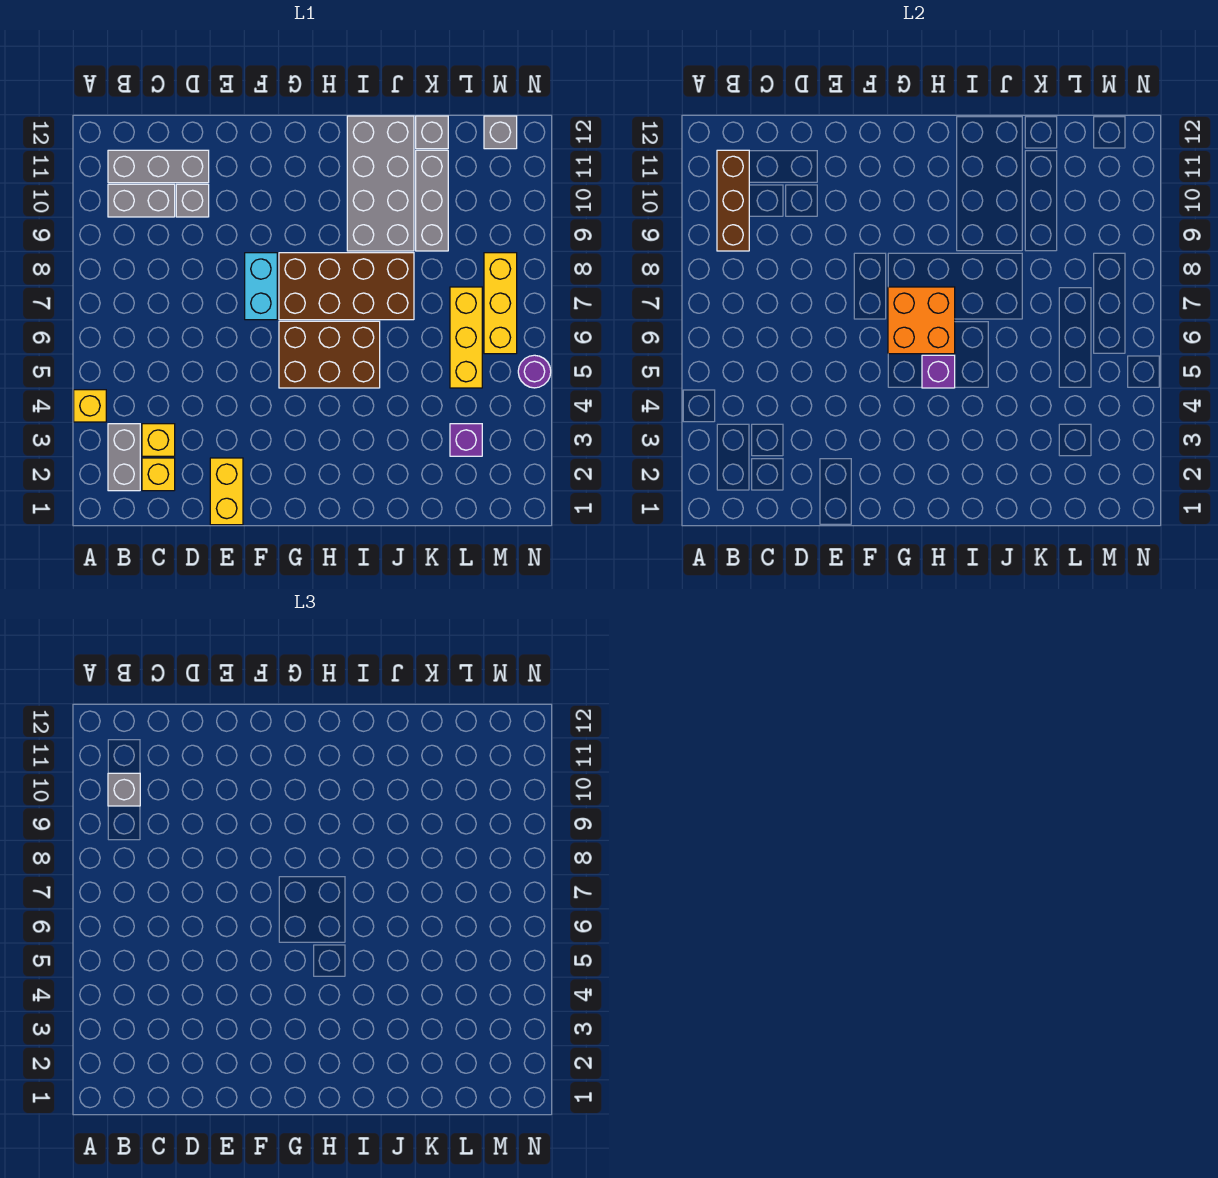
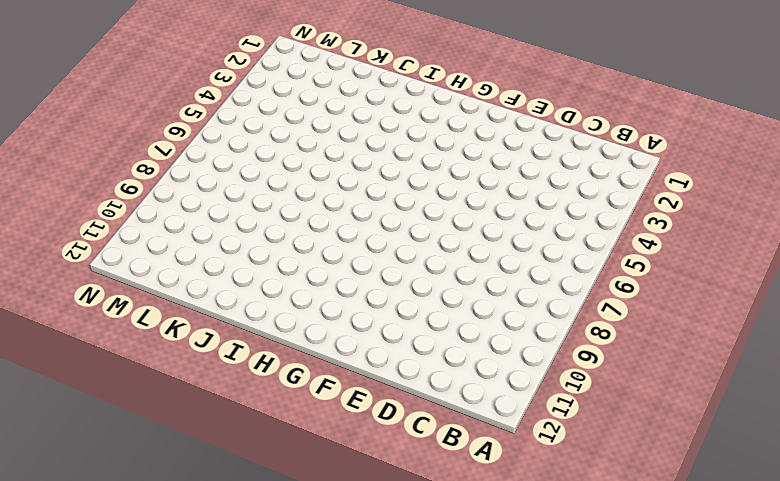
none -> yellow 1x1 brick [74,390,106,422]
none -> grey 1x2 brick [108,424,140,491]
none -> grey 1x2 brick [108,184,175,217]

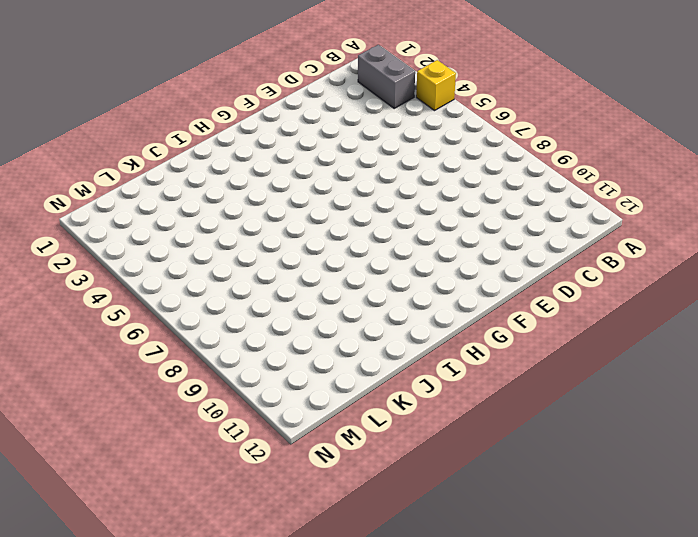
none -> grey 1x2 brick [108,184,175,217]
none -> grey 1x3 brick [108,150,209,183]
none -> yellow 1x1 brick [142,458,175,491]

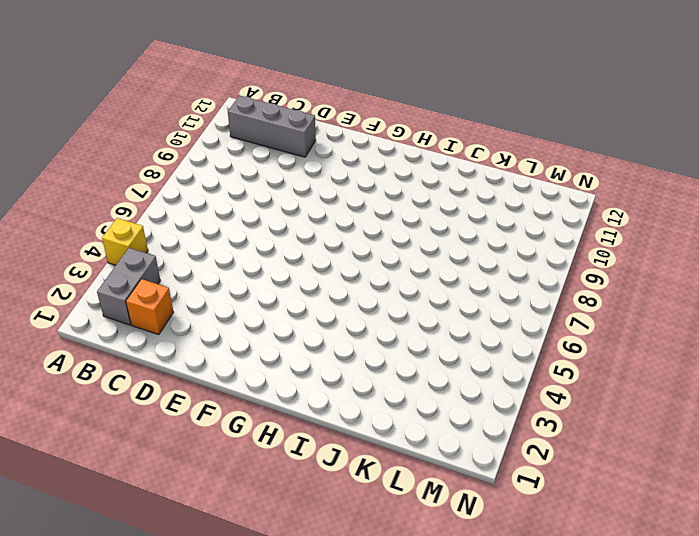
orange 1x1 brick [126,279,174,335] -> yellow 1x1 brick [142,458,175,491]
none -> grey 1x2 brick [108,184,175,217]
none -> yellow 1x1 brick [142,424,175,456]
none -> grey 1x1 brick [176,184,209,217]

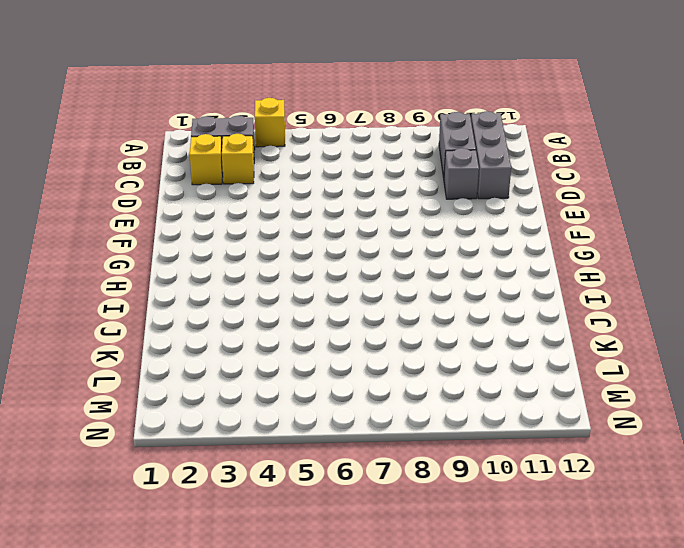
none -> yellow 1x2 brick [210,458,243,525]
none -> cyan 1x2 brick [245,253,277,320]
none -> brown 2x3 brick [279,321,380,388]

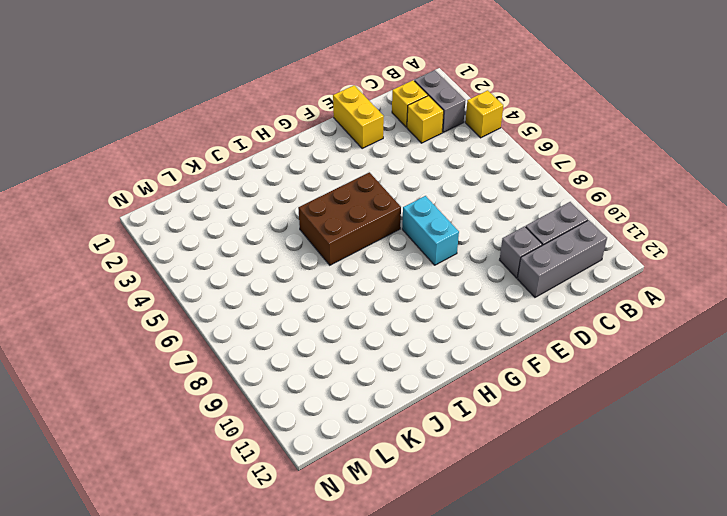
none -> brown 2x4 brick [279,253,414,320]
none -> grey 2x4 brick [347,116,414,251]
none -> grey 1x3 brick [416,150,448,251]

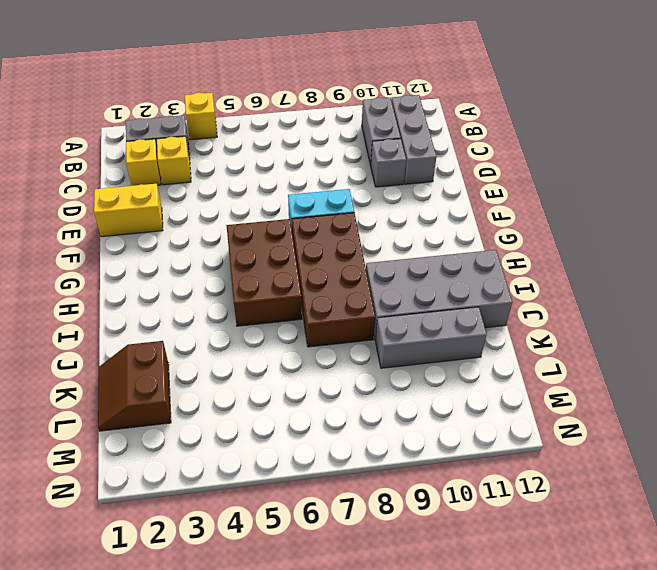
brown 2x2 slope [98,341,171,431] -> none
none -> grey 1x1 brick [416,116,448,149]
none -> purple 1x1 brick [450,424,482,456]
none -> yellow 1x3 brick [450,287,482,388]

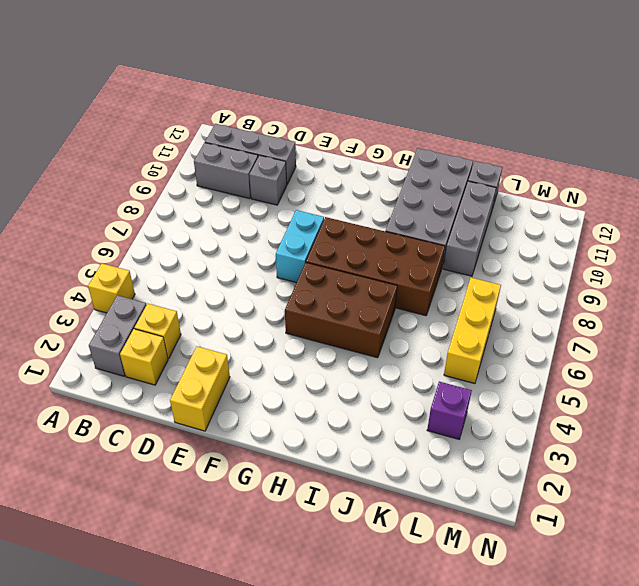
none -> yellow 1x3 brick [484,253,517,354]
none -> grey 1x1 brick [484,116,517,149]
none -> purple 1x1 round brick [518,355,551,388]

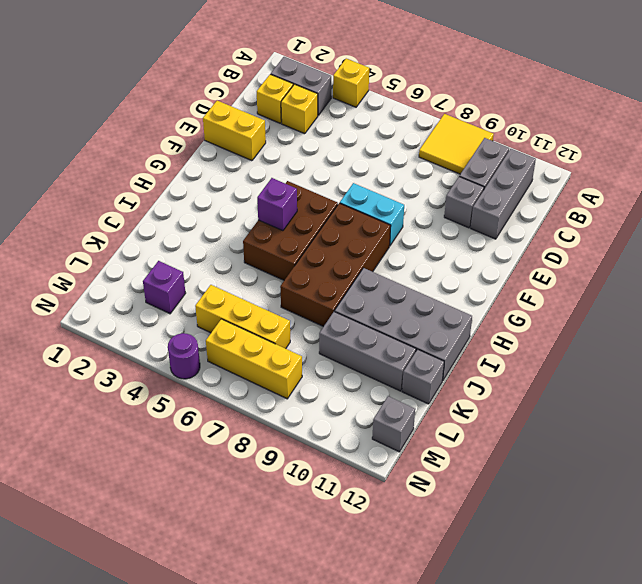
yellow 2x2 tile [419,114,494,174] -> none
none -> brown 1x3 brick [717,150,749,251]
none -> orange 2x2 brick [888,287,955,354]
none -> grey 1x1 brick [108,773,140,806]

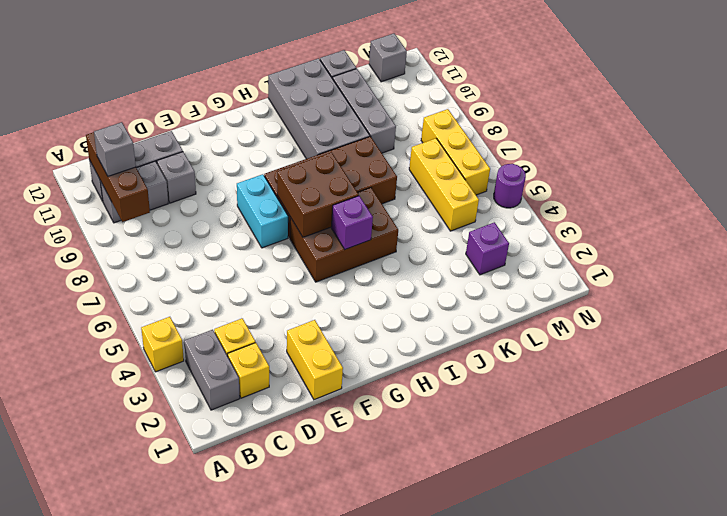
brown 2x2 brick [277,152,359,237] -> orange 2x2 brick [888,287,955,354]

